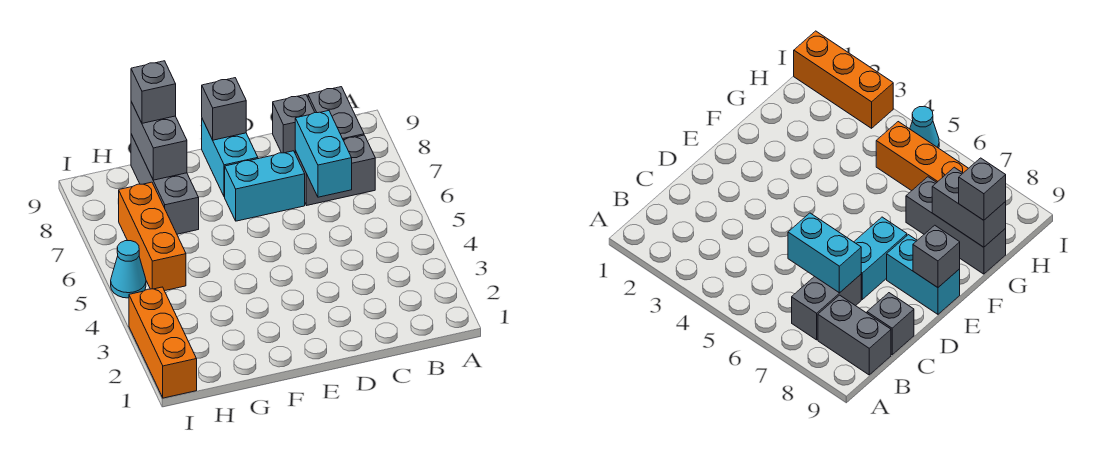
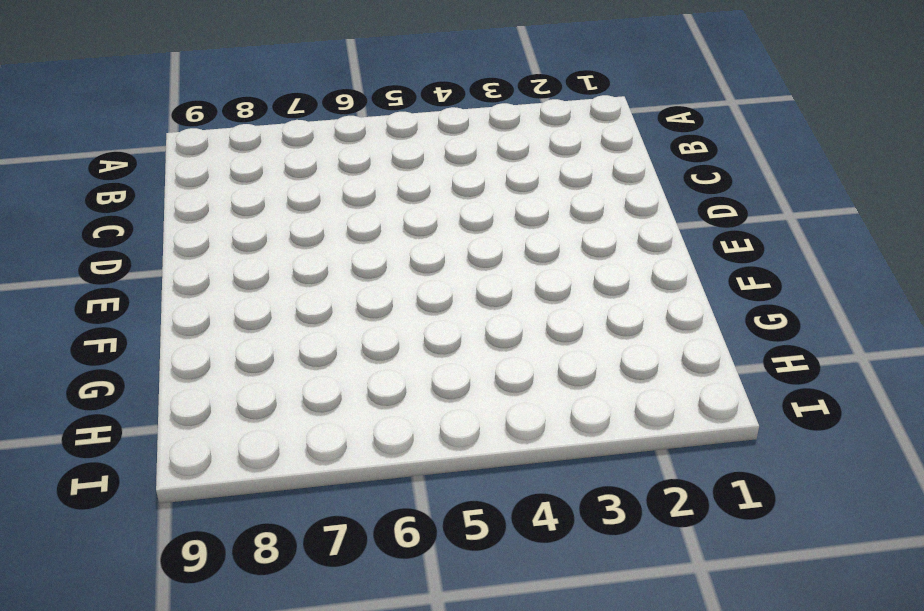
none -> grey 1x2 brick [295,135,375,206]
none -> grey 1x2 brick [308,87,364,140]
none -> grey 1x1 brick [273,95,315,153]

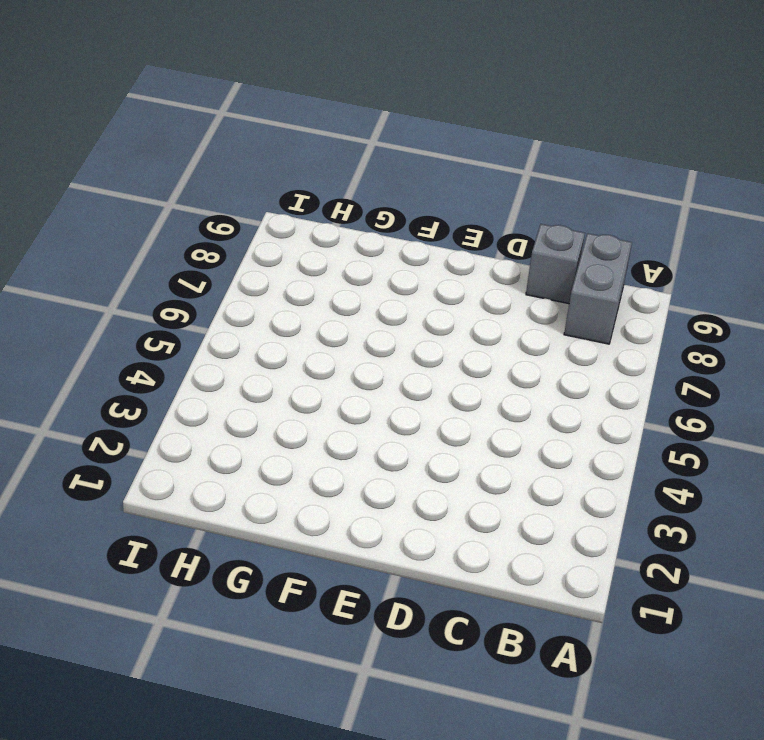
none -> grey 1x2 brick [295,135,375,206]
none -> cyan 1x2 brick [225,151,305,221]
none -> cyan 1x2 brick [202,119,258,197]

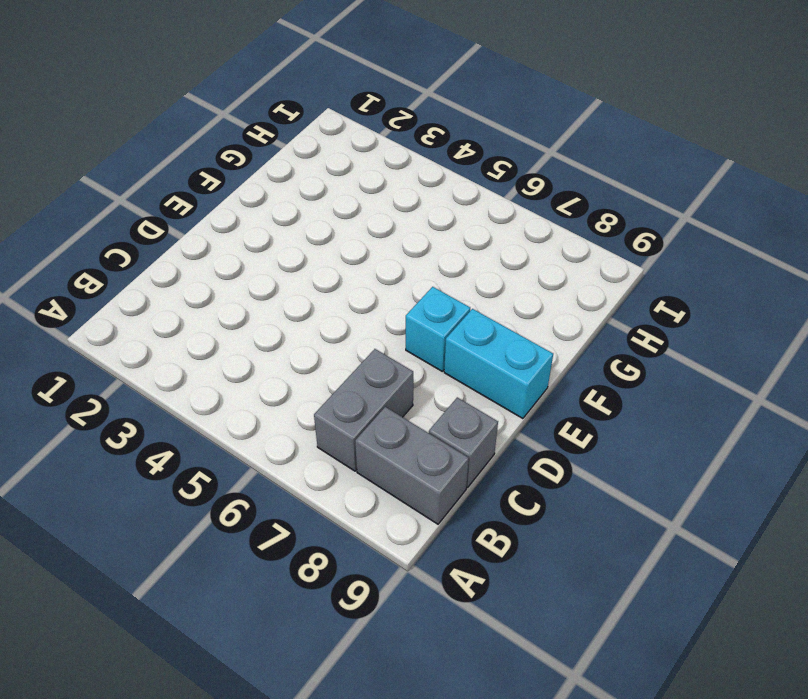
cyan 1x1 brick [406,287,470,371] -> cyan 1x2 brick [225,151,305,221]
none -> grey 1x3 brick [131,134,199,234]
none -> orange 1x3 brick [119,182,186,291]
none -> orange 1x3 brick [129,287,197,398]

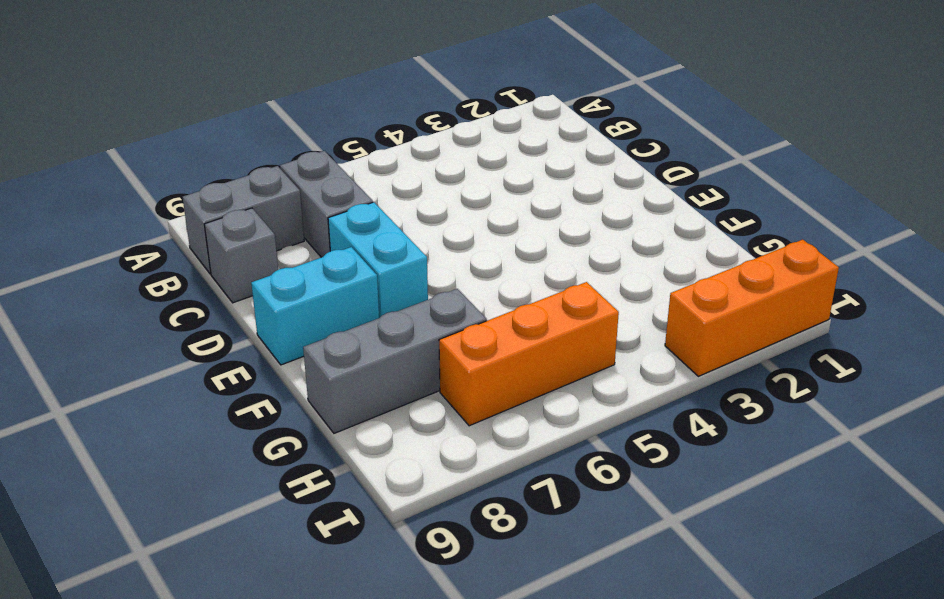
none -> cyan 1x1 cone [111,241,146,298]
none -> cyan 1x2 brick [295,111,352,197]
none -> grey 1x1 brick [202,78,246,140]

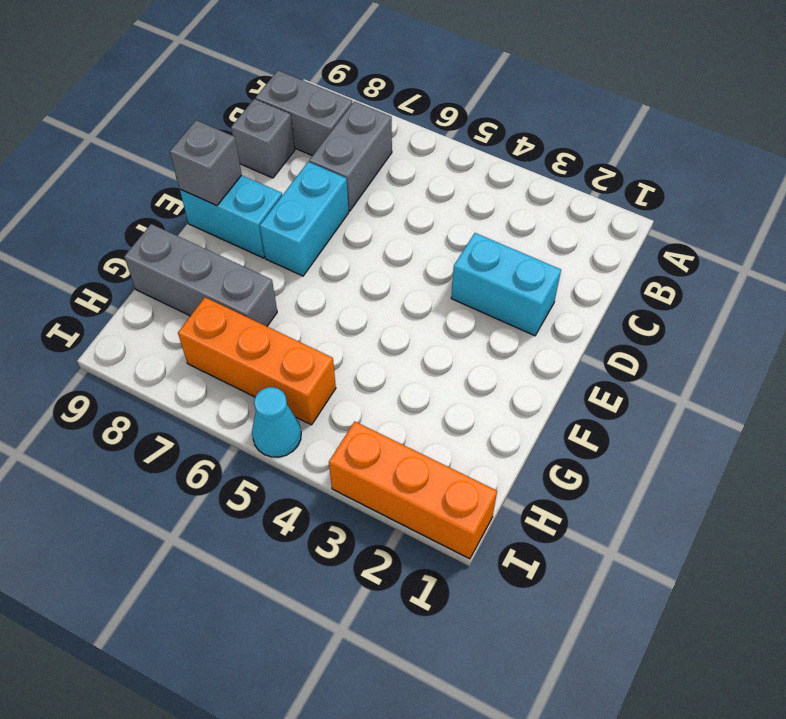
cyan 1x2 brick [451,233,561,336] -> cyan 1x2 brick moved to [295,111,352,197]
none -> grey 1x2 brick [131,102,187,180]
none -> grey 1x1 brick [131,61,176,123]

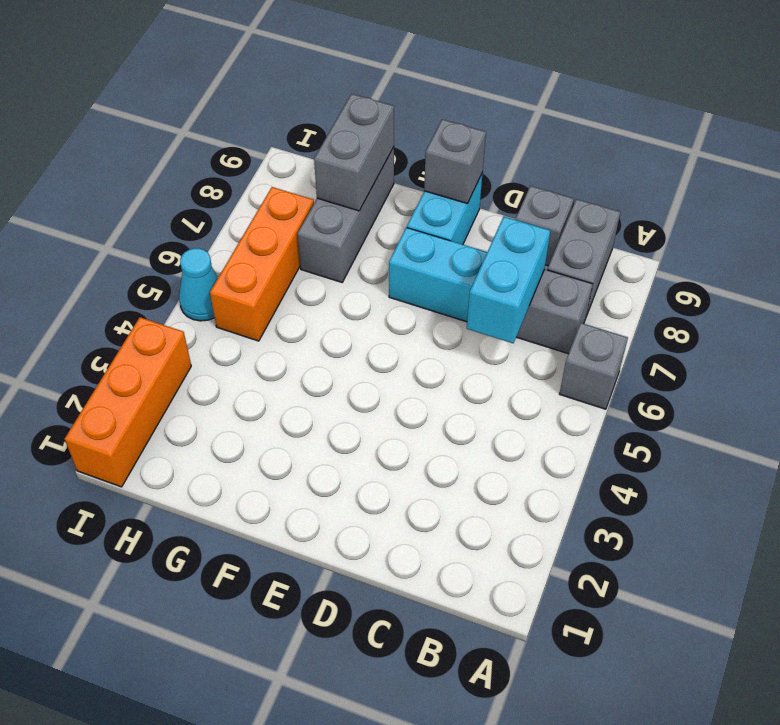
grey 1x1 brick [560,323,628,409] -> grey 1x1 brick moved to [131,61,176,123]

